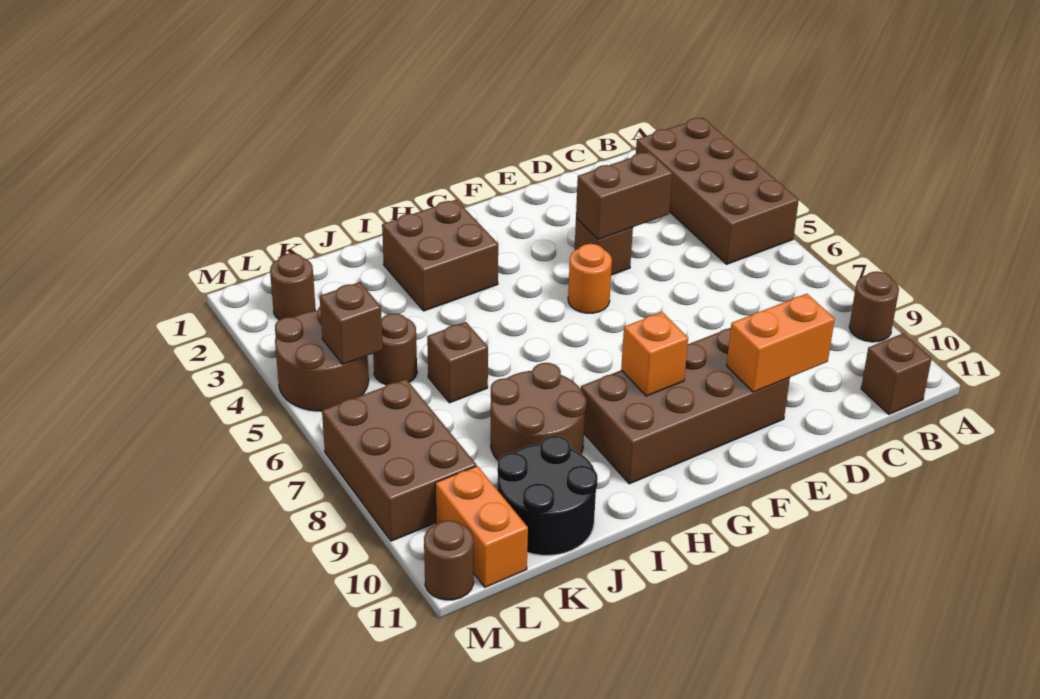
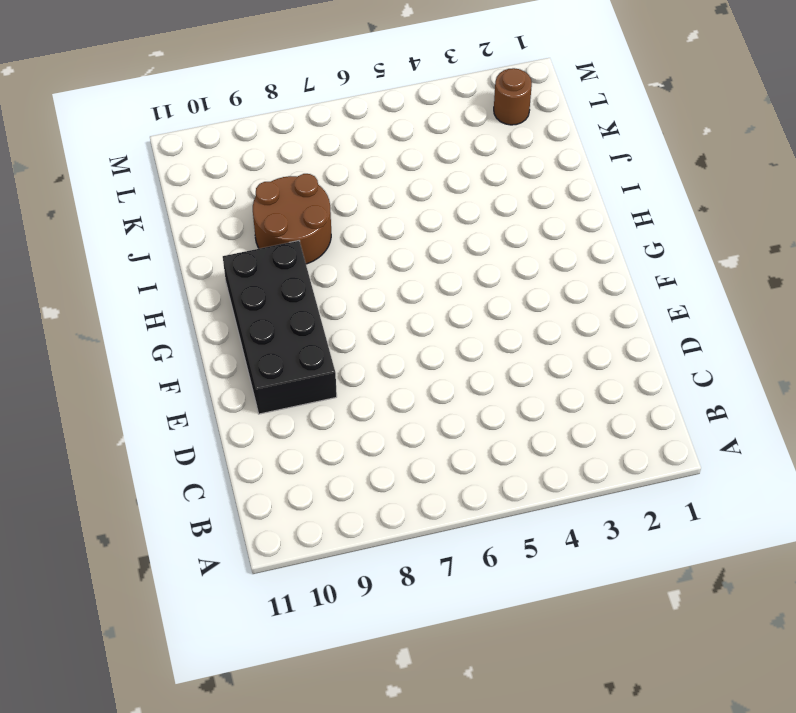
black 2x4 brick [223,241,337,414] -> brown 2x4 brick [581,328,790,484]
none -> brown 2x4 brick [636,117,799,264]
none -> brown 1x1 round brick [849,271,899,342]
none -> brown 1x1 brick [861,334,931,414]

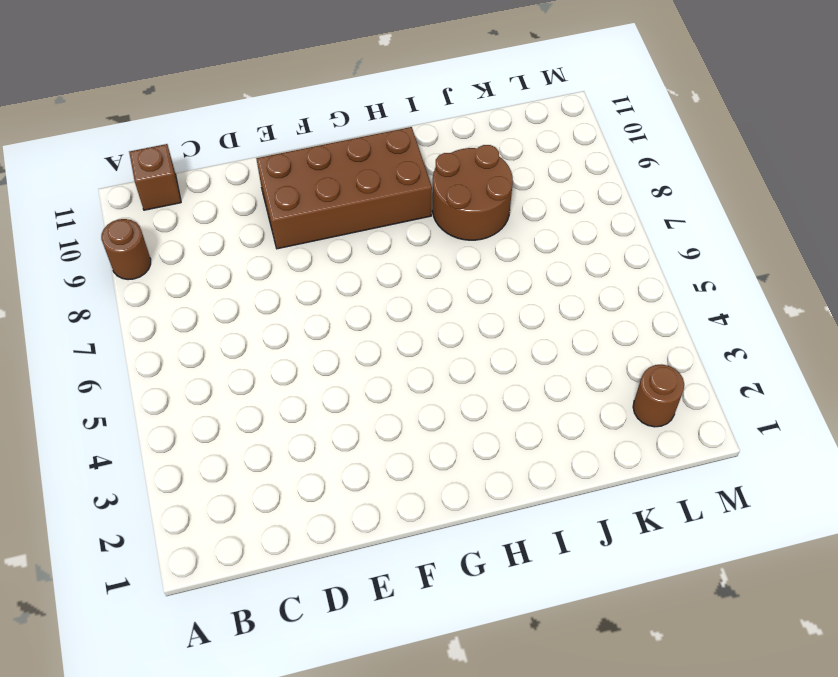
none -> brown 2x4 brick [636,117,799,264]
none -> brown 1x1 brick [575,218,633,275]
none -> orange 1x1 round brick [568,244,612,313]

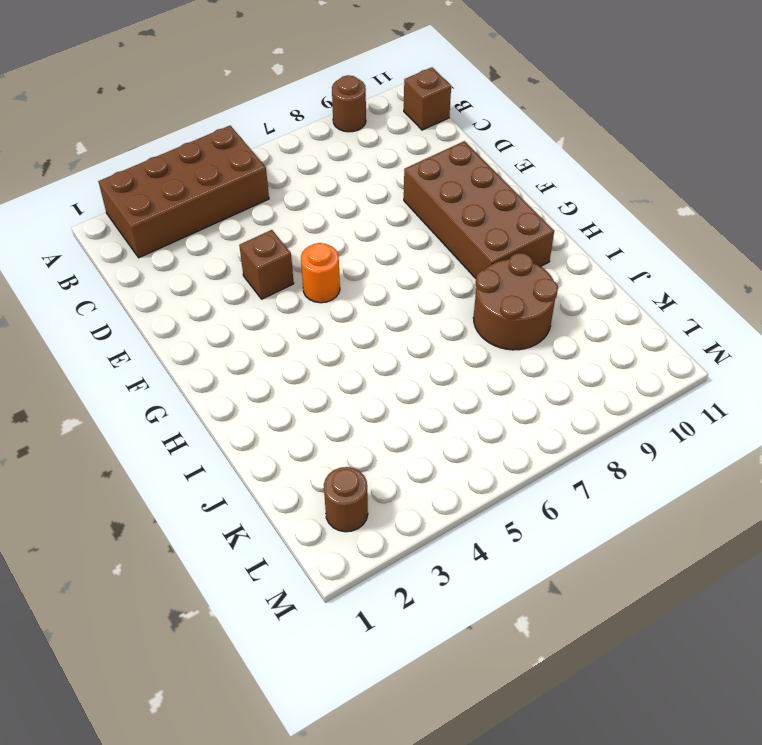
none -> brown 2x2 brick [382,200,498,311]
none -> brown 1x1 brick [427,322,488,403]
none -> black 2x2 round brick [497,436,598,555]

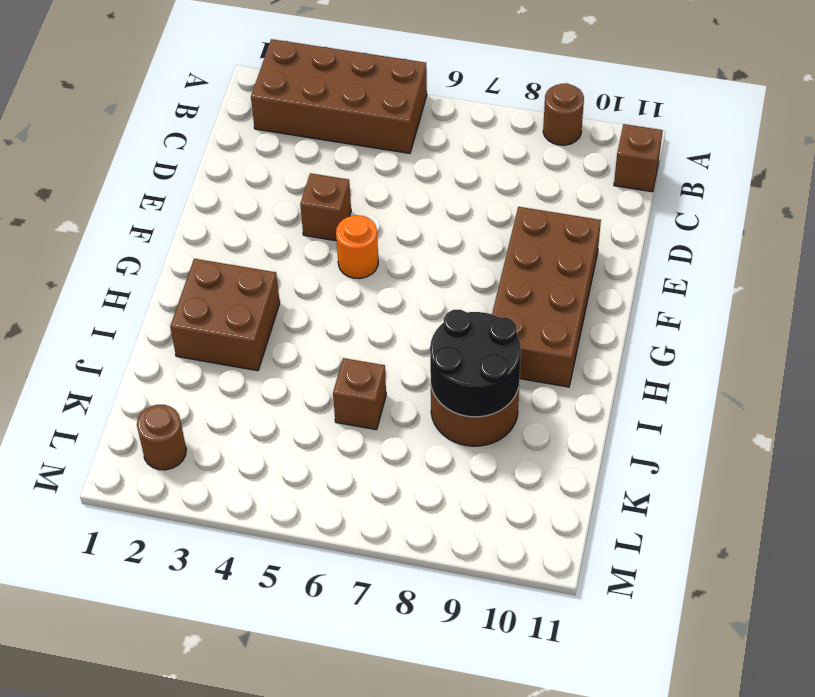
black 2x2 round brick [430,310,521,417] -> black 2x2 round brick moved to [497,436,598,555]
none -> brown 1x1 round brick [373,314,417,385]
none -> brown 2x2 round brick [275,307,369,411]
none -> brown 2x3 brick [322,379,476,541]

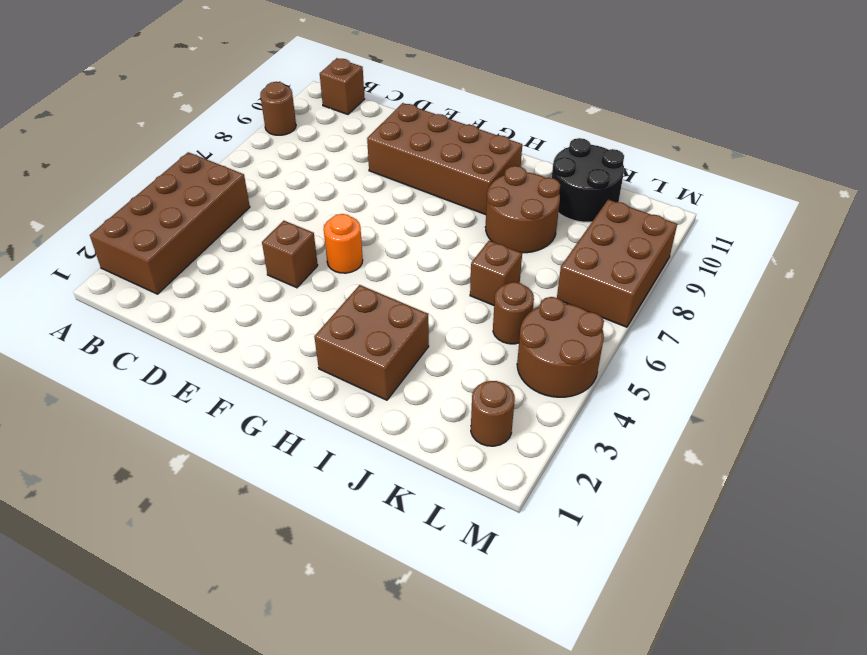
none -> orange 1x2 brick [435,466,528,587]
none -> brown 1x1 round brick [424,520,474,600]
none -> brown 1x2 brick [576,152,672,239]

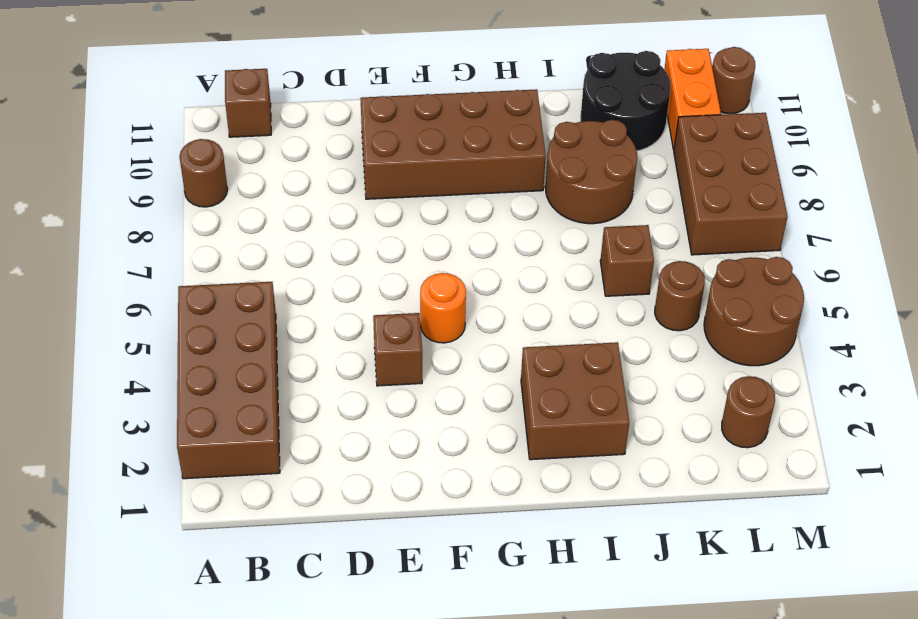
none -> brown 1x2 brick [576,152,672,239]
none -> orange 1x2 brick [727,294,835,392]
none -> orange 1x1 brick [621,312,688,396]

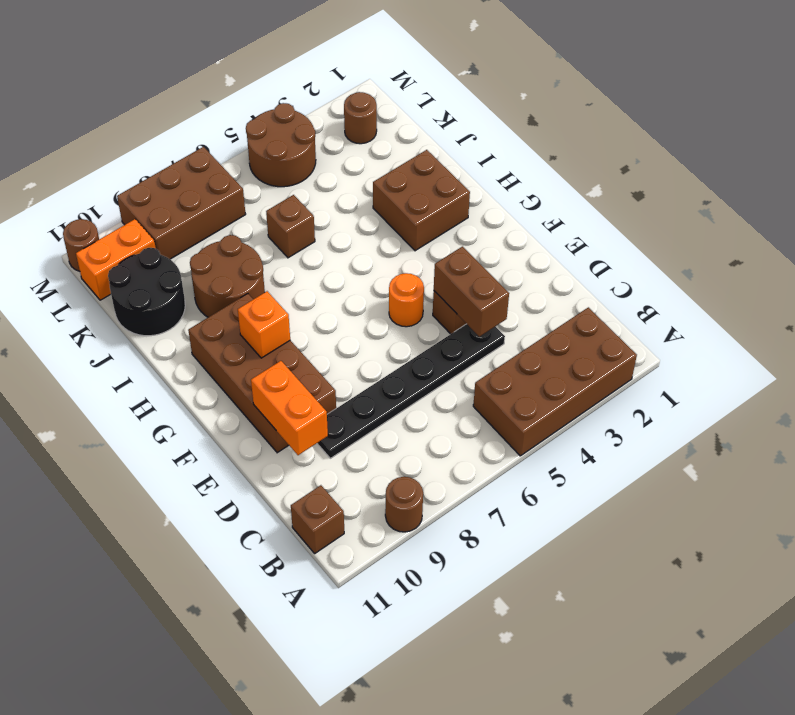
black 1x6 plate [317,324,505,458] -> none
none -> brown 1x1 round brick [373,314,417,385]
none -> brown 1x1 brick [320,282,383,364]

